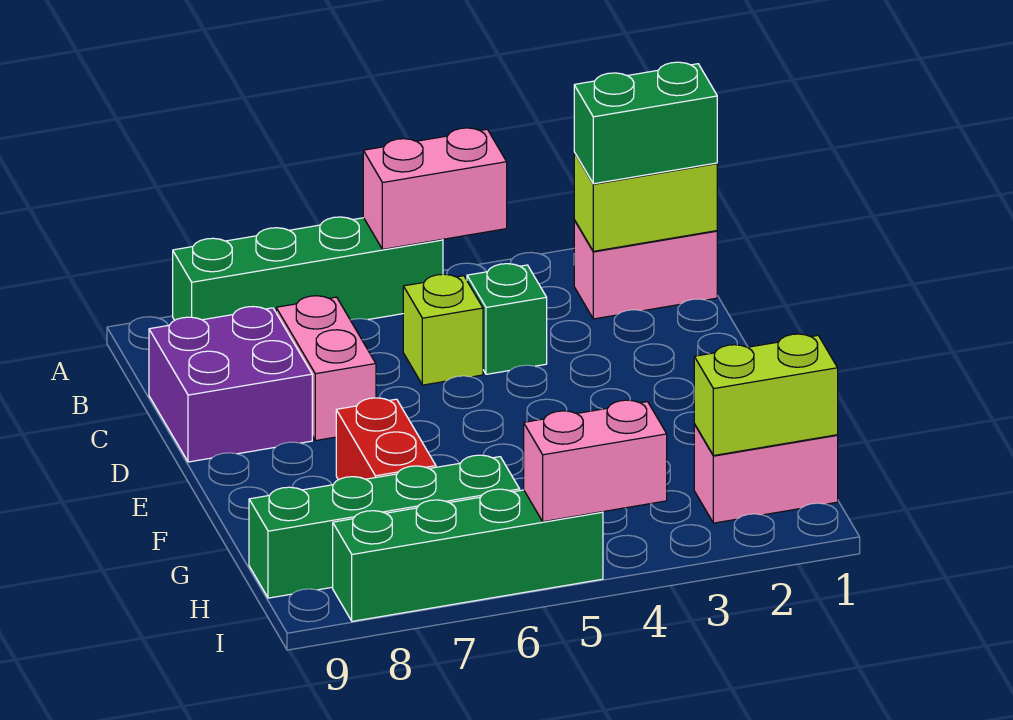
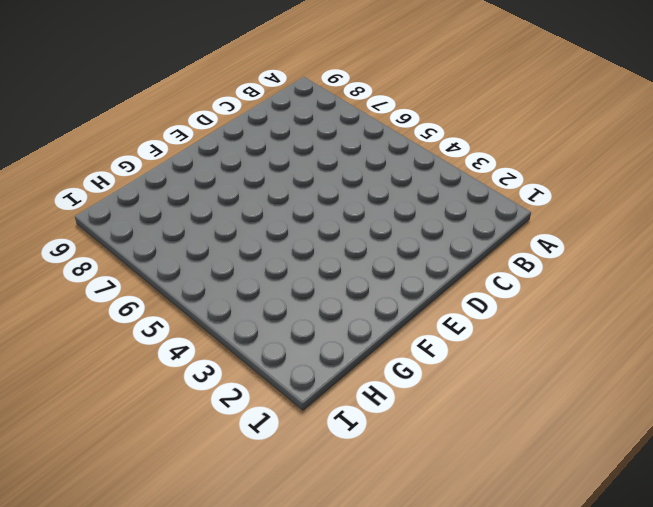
none -> green 1x4 brick [173,217,443,320]
none -> pink 1x2 brick [574,220,717,319]
none -> green 1x1 brick [467,264,547,374]

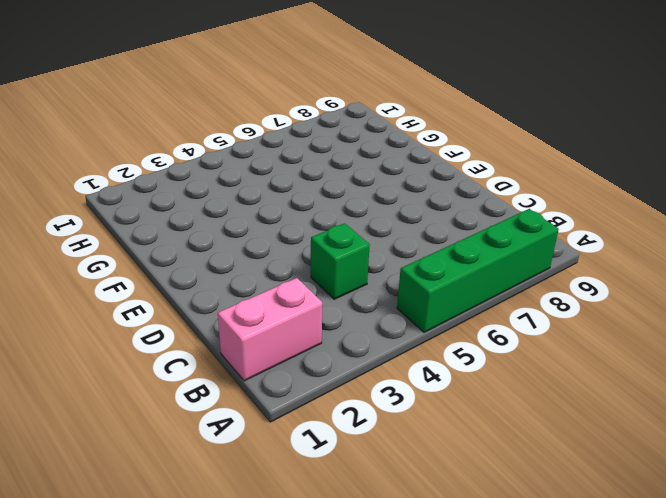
none -> lime 1x1 brick [403,274,483,385]
none -> pink 1x2 brick [276,296,376,441]
none -> purple 2x2 brick [149,307,312,462]

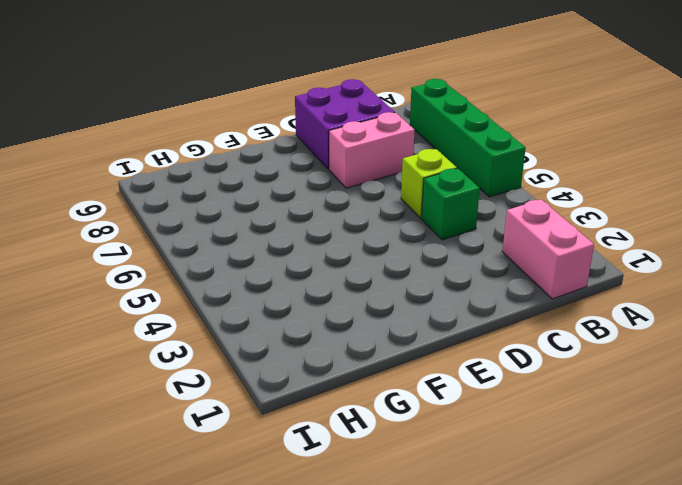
none -> red 1x2 brick [336,398,436,480]
none -> pink 1x2 brick [694,424,838,523]
none -> green 1x4 brick [249,455,520,598]

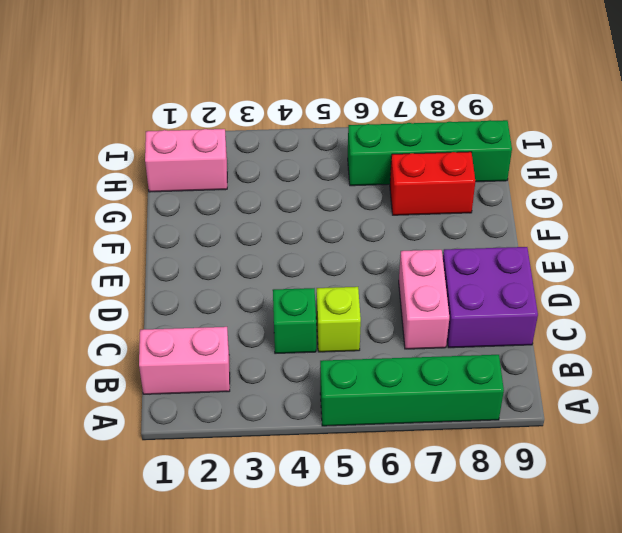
red 1x2 brick [390,152,475,215] -> red 1x2 brick turned to [336,398,436,480]
none -> green 1x4 brick [333,489,603,621]
none -> pink 1x2 brick [363,128,507,249]
none -> lime 1x2 brick [574,152,717,251]

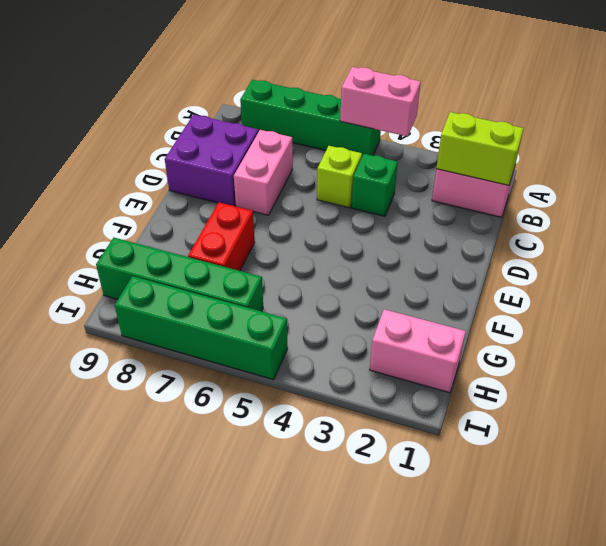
none -> lime 1x2 brick [694,334,838,456]
none -> pink 1x2 brick [524,400,667,522]
none -> green 1x2 brick [574,62,717,184]

